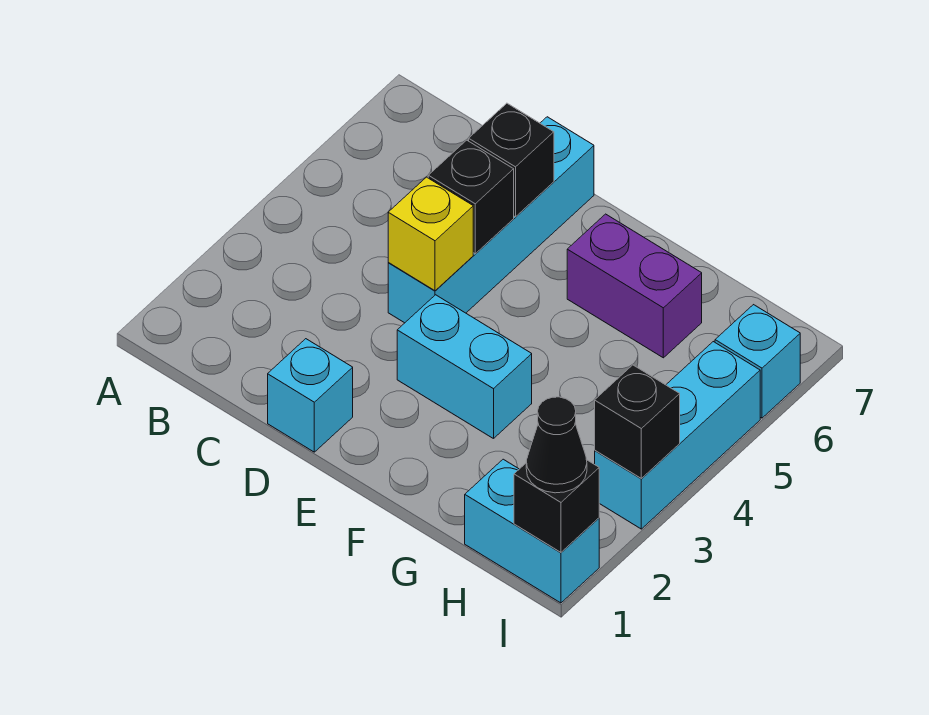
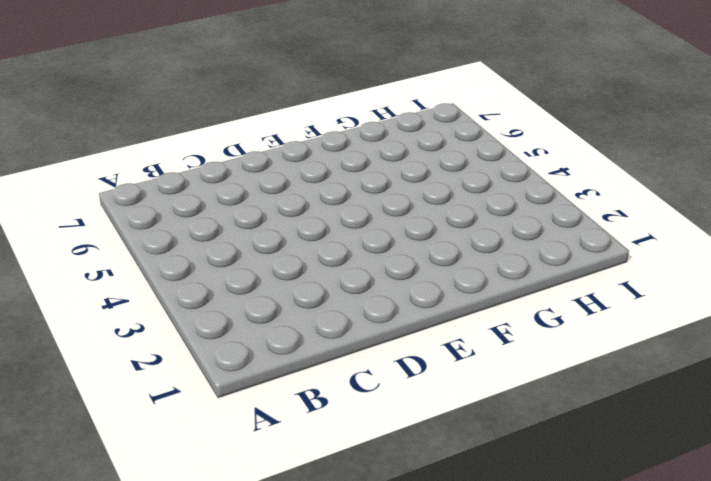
none -> cyan 1x1 brick [268,339,353,452]
none -> cyan 1x4 brick [388,117,594,323]
none -> cyan 1x2 brick [397,295,532,439]

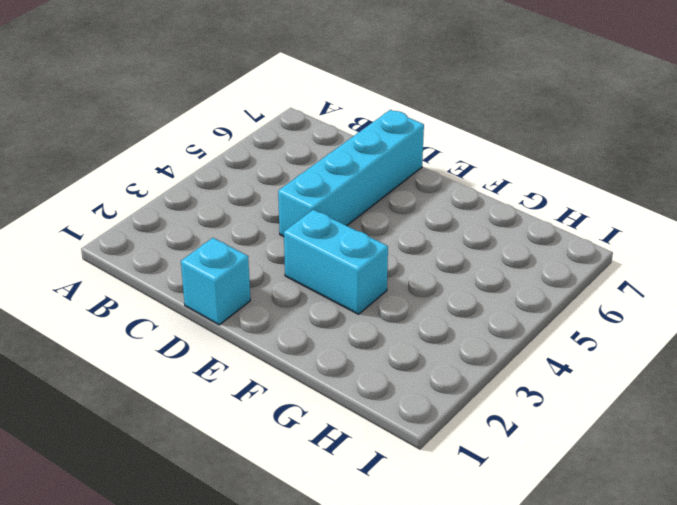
none -> purple 1x2 brick [567,214,702,358]
none -> cyan 1x2 brick [465,459,599,603]
none -> cyan 1x3 brick [595,342,760,529]

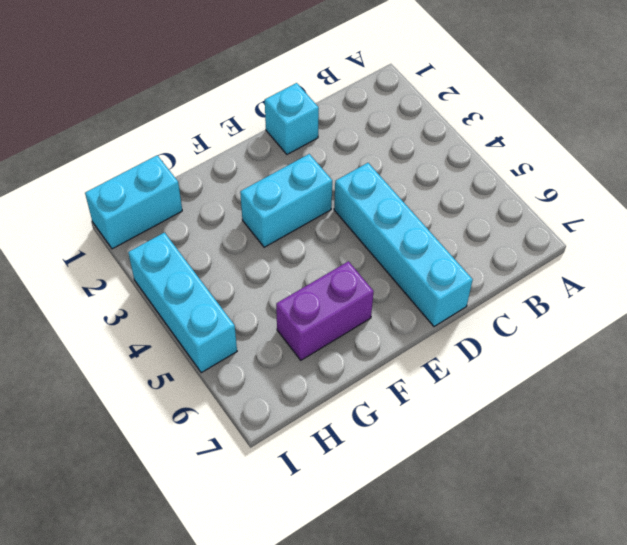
none -> cyan 1x1 brick [715,305,800,418]
none -> yellow 1x1 brick [388,177,473,291]
none -> black 1x1 brick [428,140,514,254]

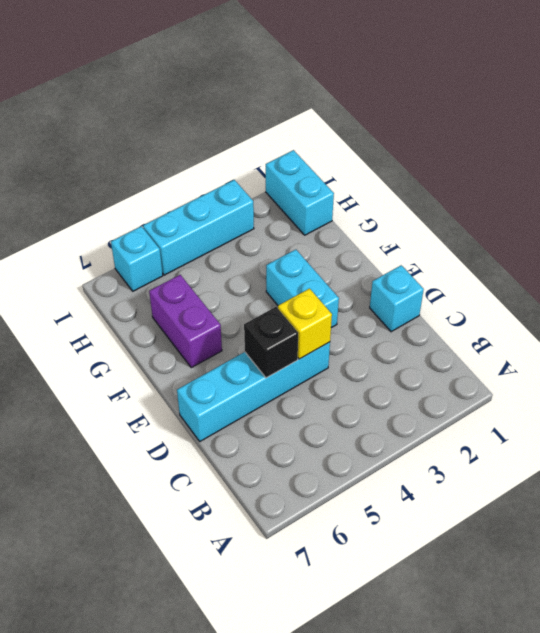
none -> black 1x1 brick [469,103,554,217]
none -> black 1x1 brick [514,460,599,552]
none -> black 1x1 brick [595,365,680,478]

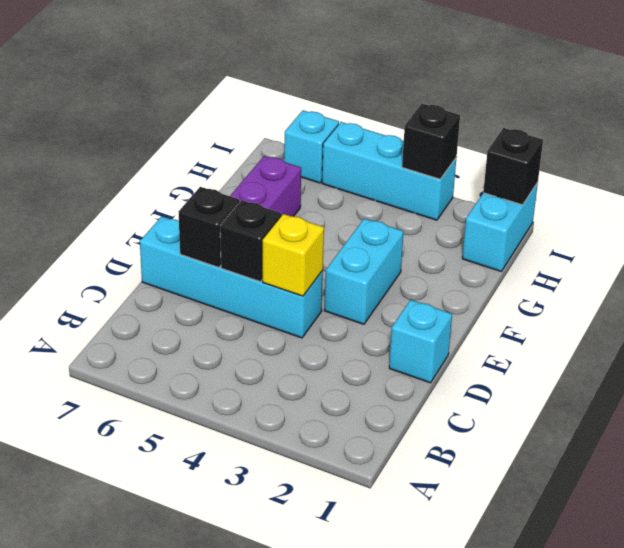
none -> black 1x1 cone [526,397,587,493]

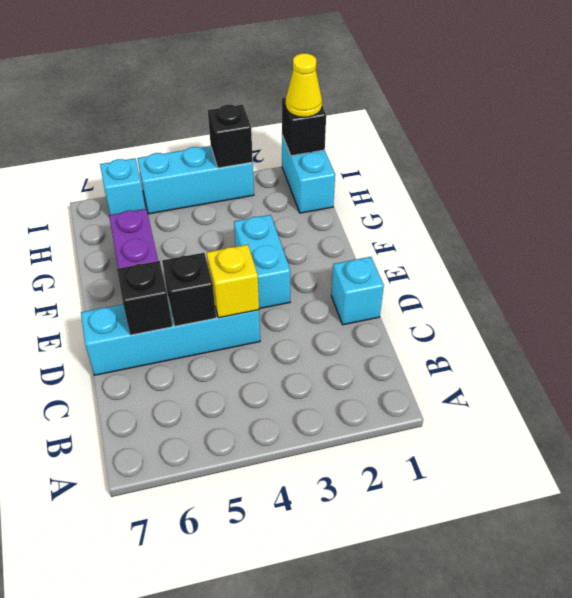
yellow 1x1 cone [286,53,322,117] -> black 1x1 cone [526,397,587,493]

